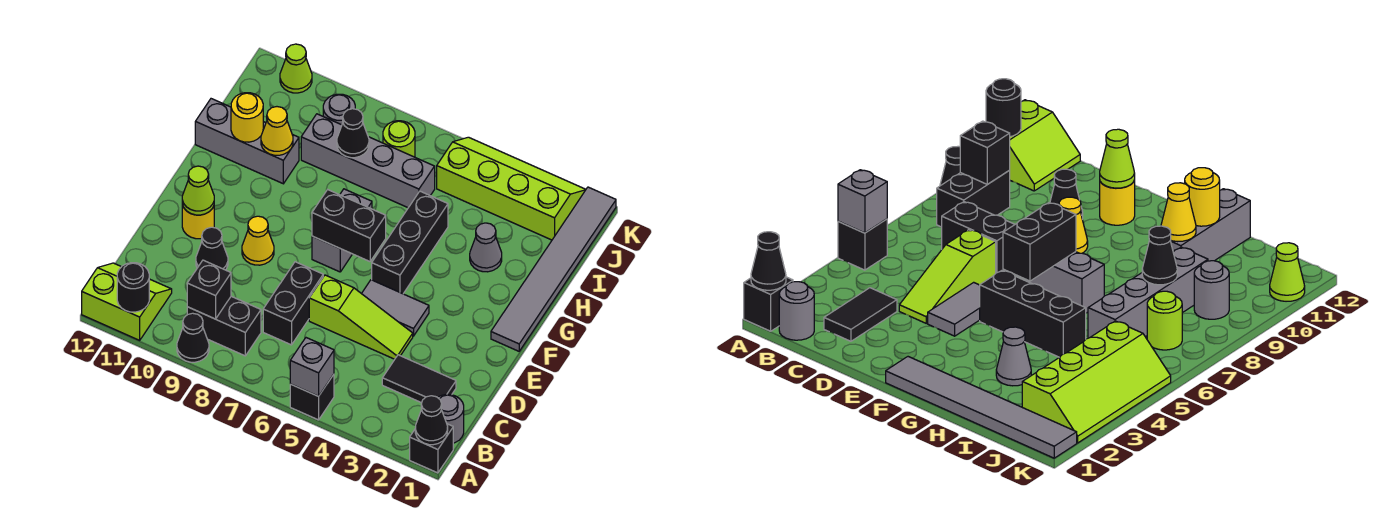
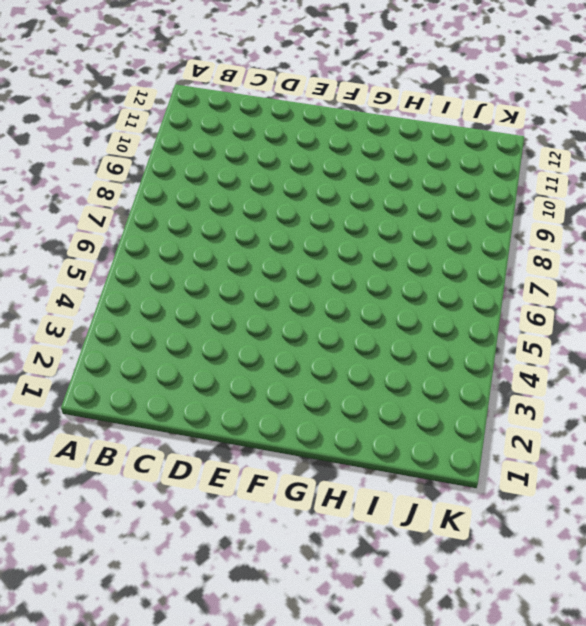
none -> black 1x1 brick [410,424,453,473]
none -> black 1x1 brick [290,374,334,420]
none -> black 1x1 cone [177,313,209,362]
none -> lime 2x2 slope [82,263,172,340]

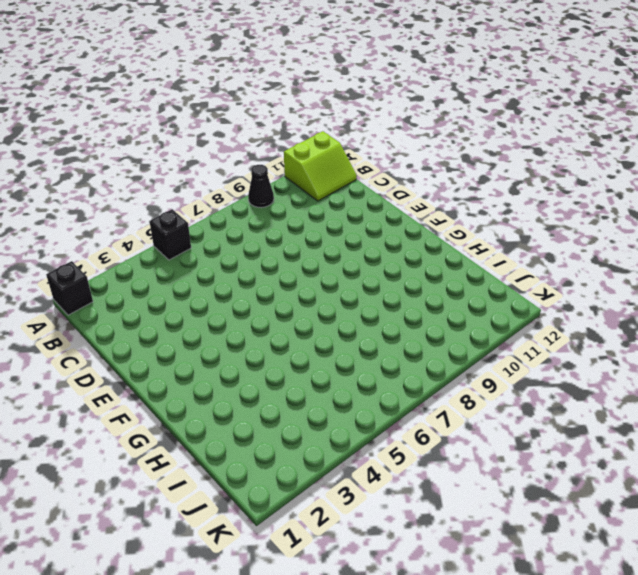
none -> grey 1x1 round brick [438,394,464,443]
none -> black 1x2 brick [187,296,261,356]
none -> black 1x2 tile [382,355,456,403]
none -> black 1x2 brick [263,262,323,345]

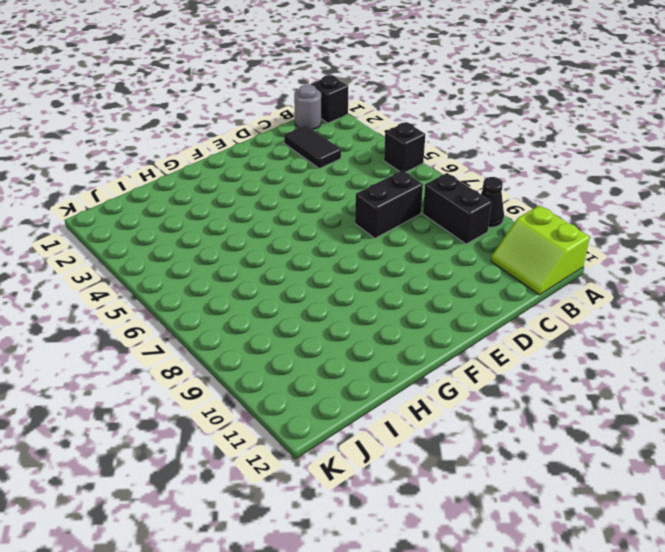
none -> lime 1x3 slope [309,275,413,359]
none -> black 1x1 cone [196,227,228,270]
none -> grey 1x2 tile [362,280,429,336]
none -> yellow 1x1 cone [242,216,274,265]

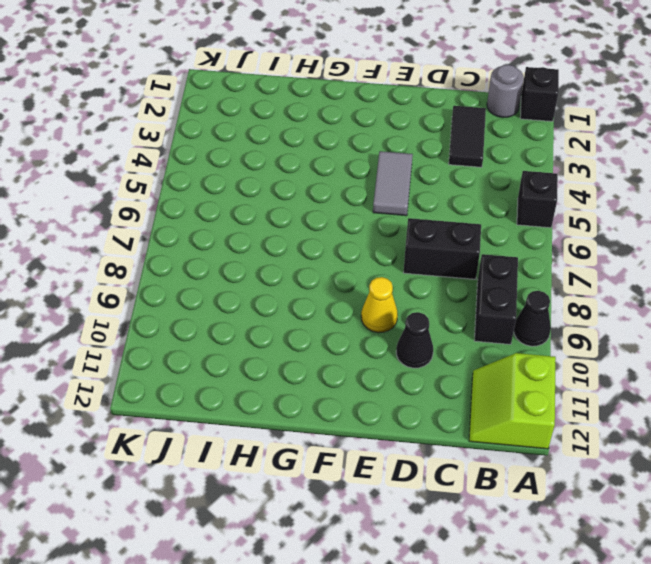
none -> lime 1x3 slope [309,275,413,359]
none -> yellow 1x1 round brick [182,205,214,239]
none -> grey 1x6 tile [491,187,616,351]
none -> black 1x3 brick [372,191,448,294]

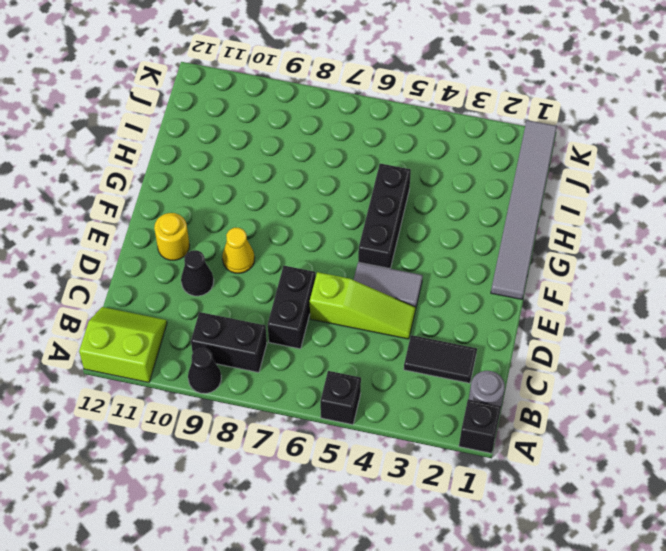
none -> grey 1x2 brick [312,189,372,272]
none -> grey 1x1 cone [470,223,502,272]
none -> grey 1x3 brick [195,99,299,184]
none -> grey 1x4 brick [301,114,435,208]

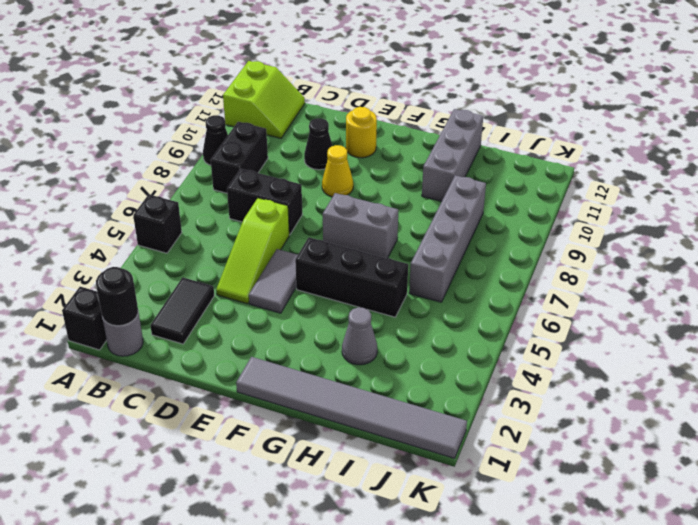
black 1x1 round brick [96,267,138,326] -> black 1x1 round brick moved to [117,263,149,312]
none -> lime 2x4 slope [437,137,586,240]
none -> lime 1x1 round brick [383,121,415,157]
none -> grey 1x1 round brick [323,94,355,125]
none -> lime 1x1 cone [280,44,312,93]

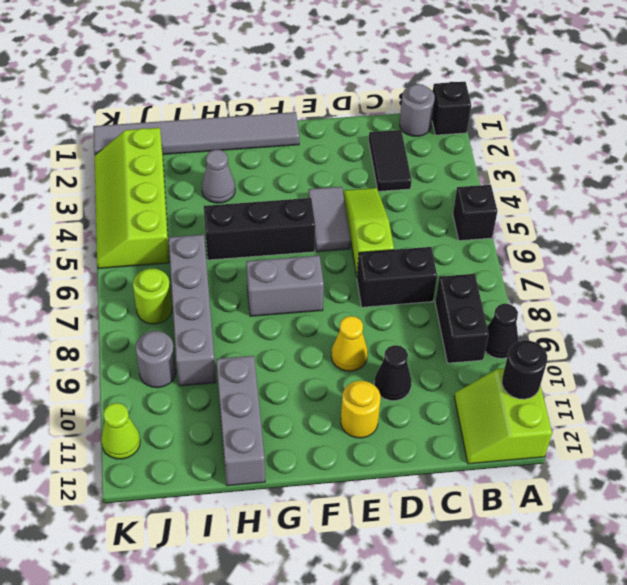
none -> black 1x1 cone [415,396,448,445]
none -> grey 1x1 brick [290,338,334,396]
none -> black 1x1 brick [187,260,231,319]
none -> lime 1x1 cone [182,166,214,215]

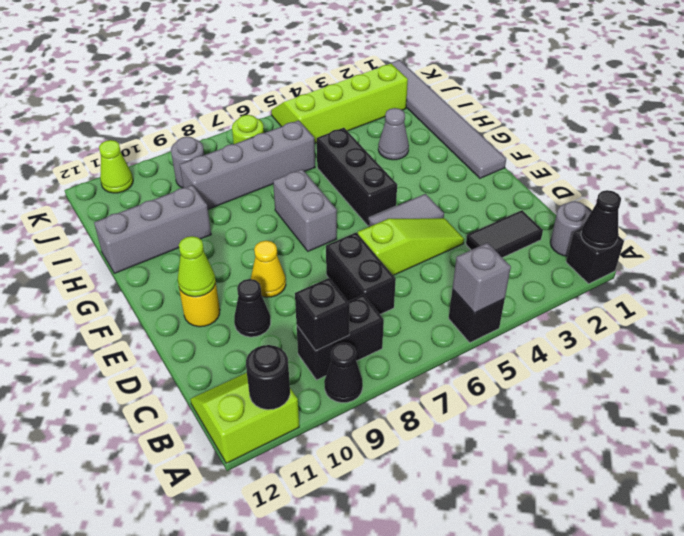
none -> black 1x2 brick [312,190,386,261]
none -> yellow 1x1 cone [261,107,293,155]
none -> yellow 1x1 round brick [231,93,263,142]
none -> black 1x1 cone [337,109,369,158]

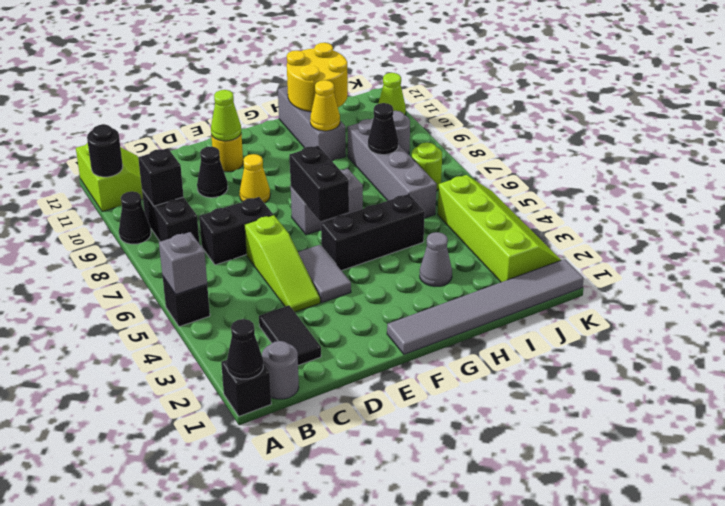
yellow 2x2 round brick [287,43,348,112] -> yellow 1x1 round brick [231,93,263,142]

